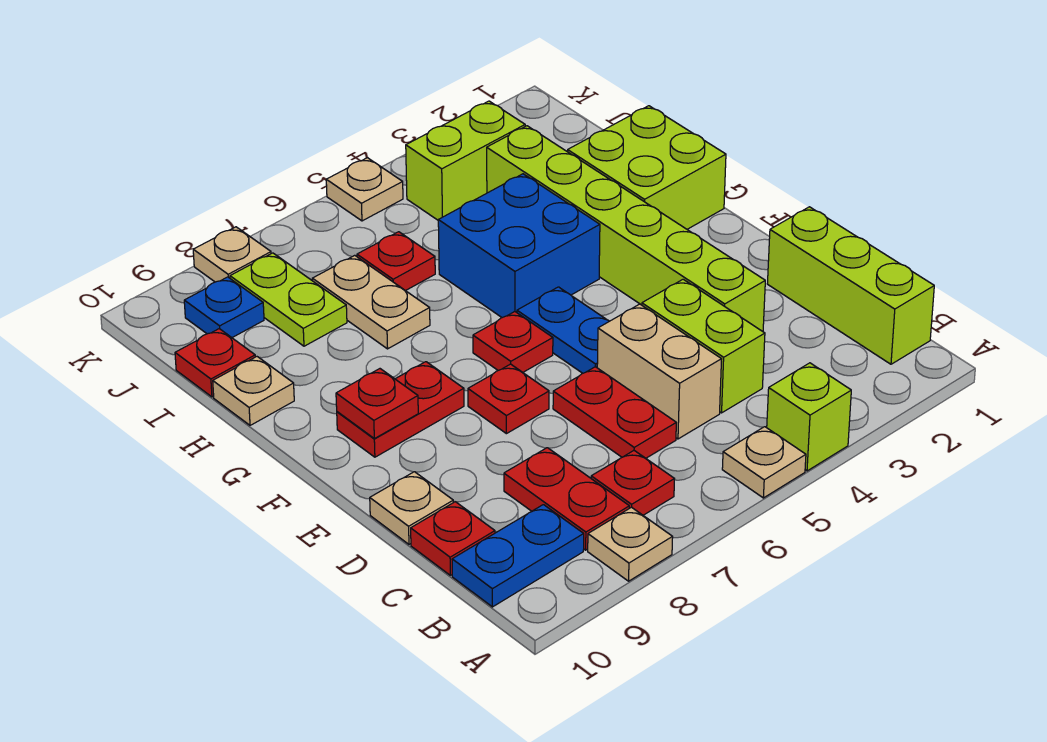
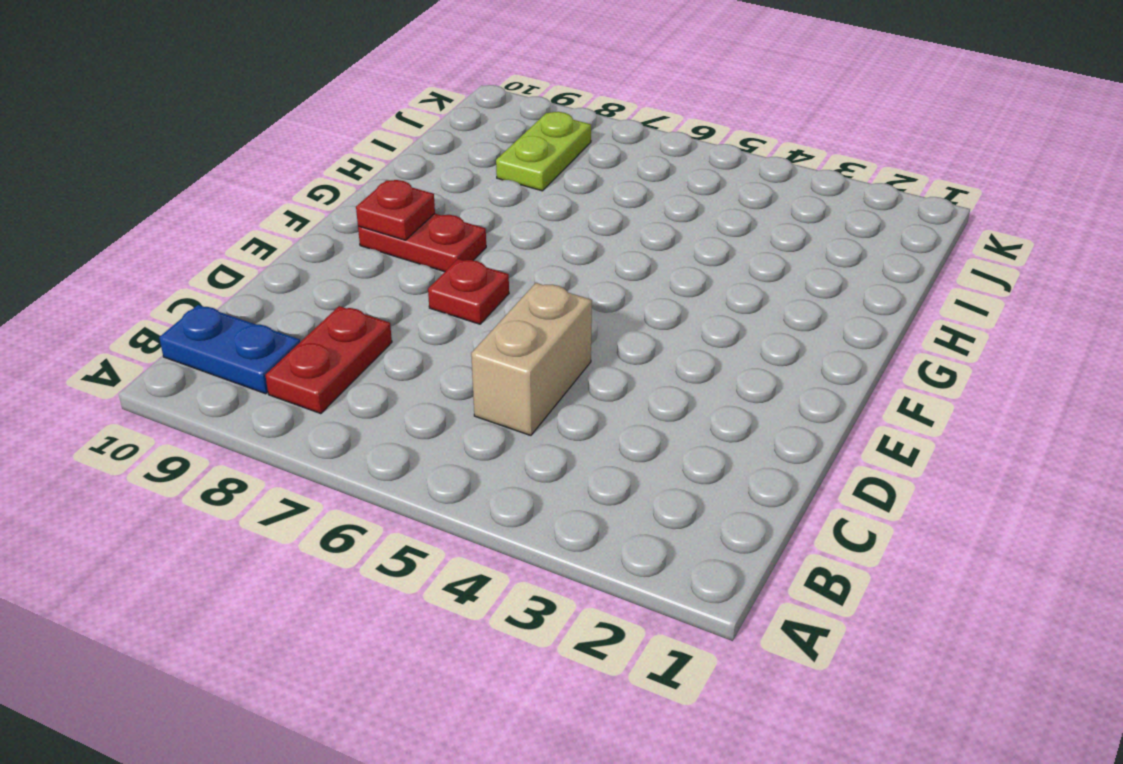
none -> lime 1x1 brick [766,363,851,471]
none -> tan 1x1 plate [722,427,806,498]
none -> tan 1x1 plate [588,507,673,581]

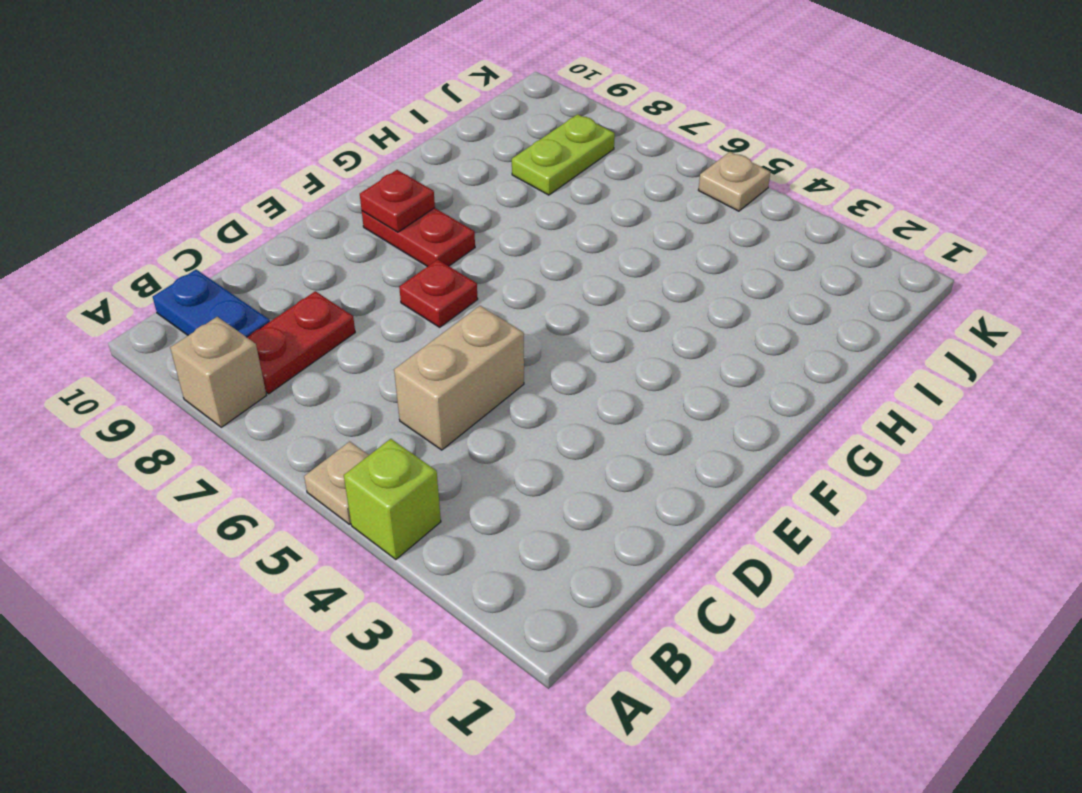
tan 1x1 brick [170,317,266,427] -> tan 1x1 plate [588,507,673,581]
none -> lime 1x3 brick [767,207,934,364]
none -> red 1x1 plate [591,451,674,515]
none -> lime 1x2 brick [642,279,765,413]

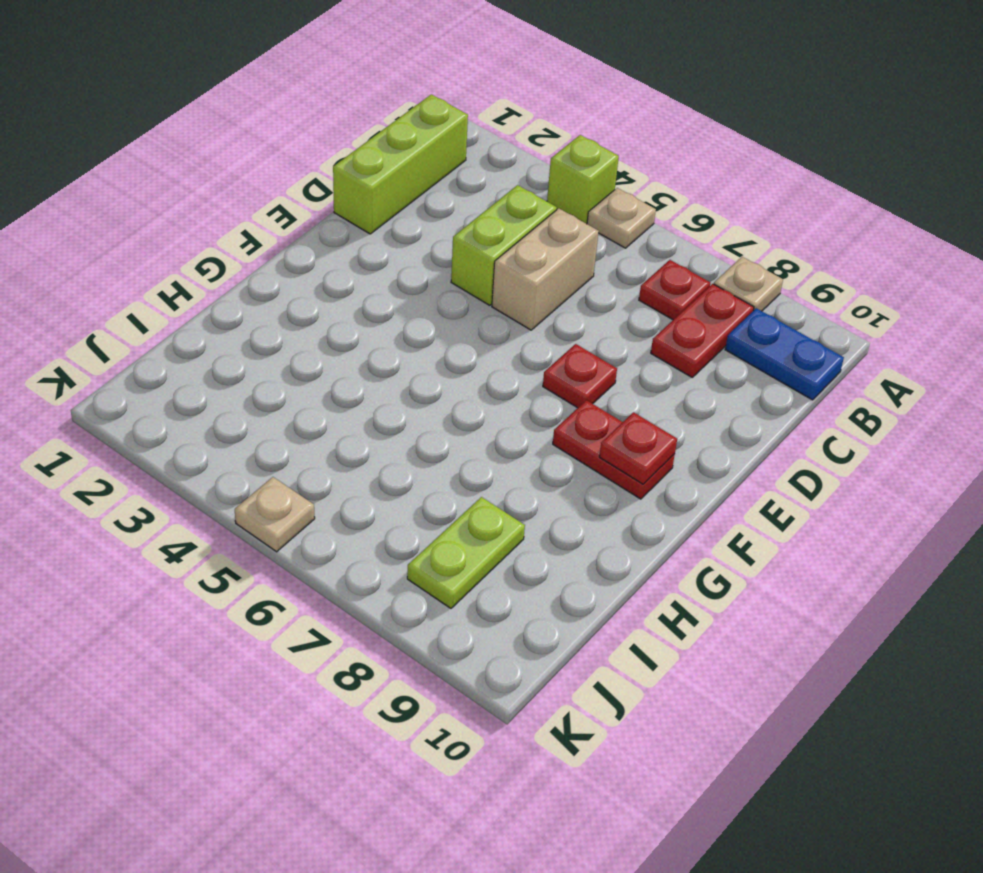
none -> red 1x2 plate [553,367,676,458]
none -> red 1x1 plate [411,502,495,575]
none -> lime 1x6 brick [487,126,765,331]

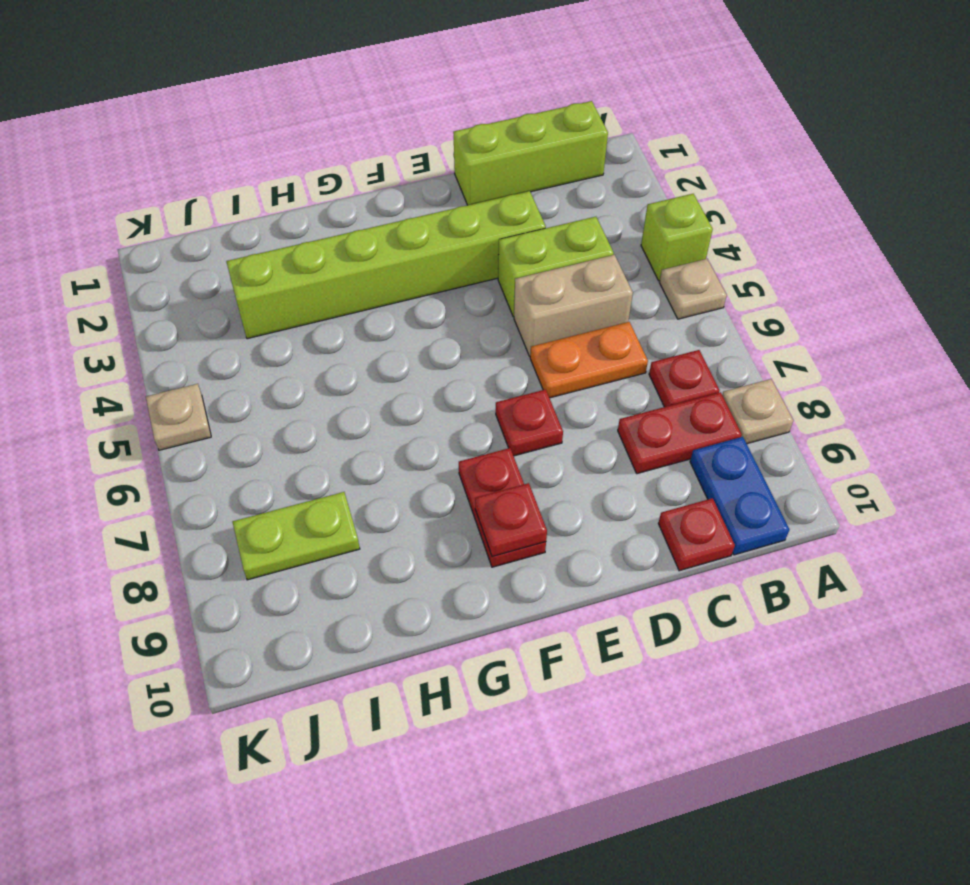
orange 1x2 plate [530,322,648,398] -> red 1x2 plate [553,367,676,458]
none -> tan 1x1 plate [370,472,453,544]
none -> blue 1x2 plate [517,287,609,373]
none -> red 1x1 plate [473,312,553,372]

